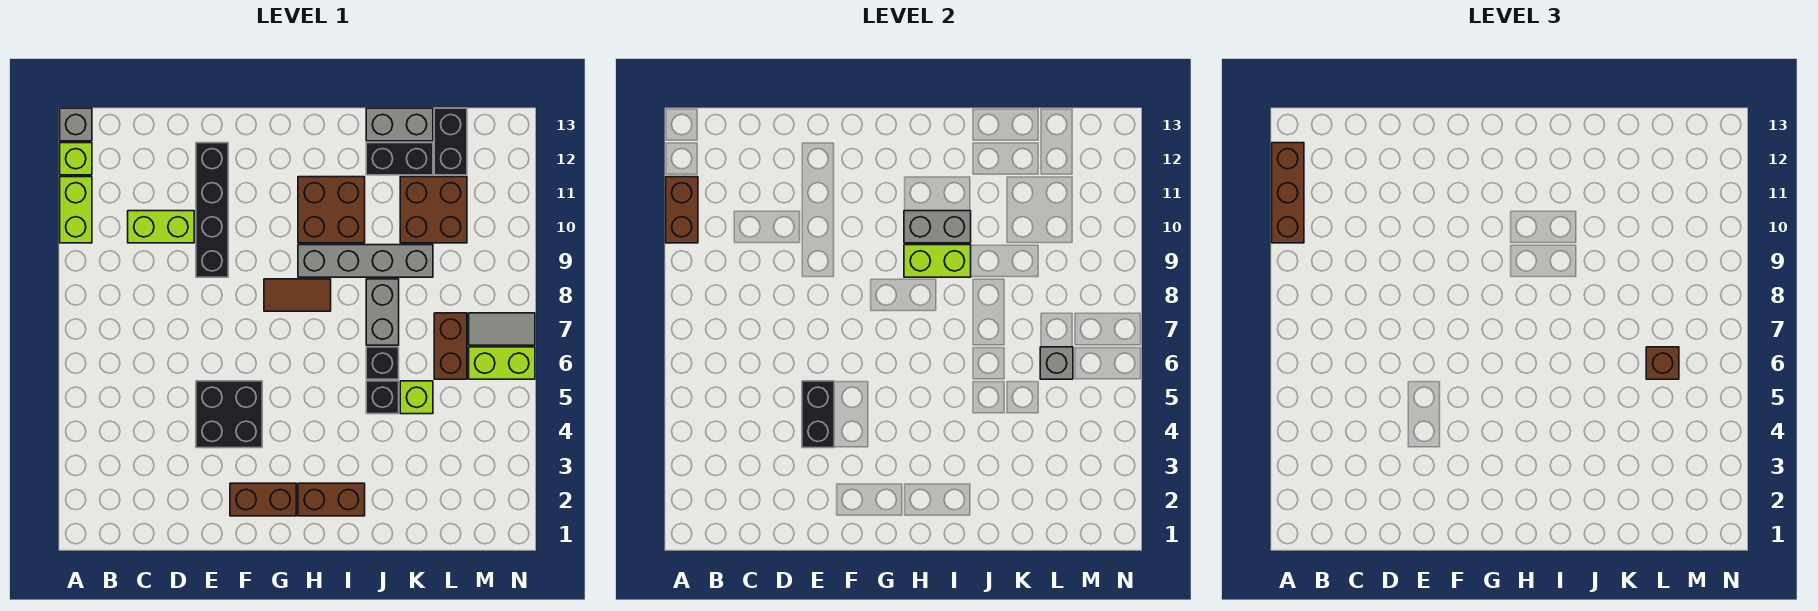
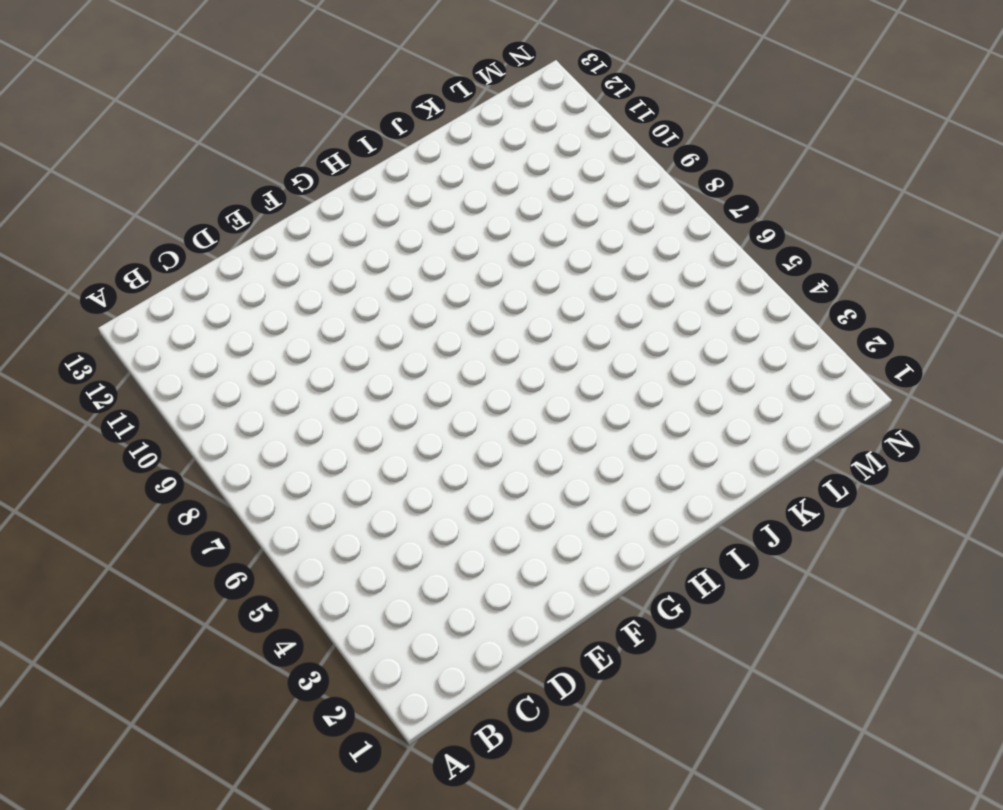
none -> lime 1x2 brick [60,177,92,243]
none -> lime 1x1 brick [60,143,92,175]
none -> grey 1x1 brick [60,108,92,141]

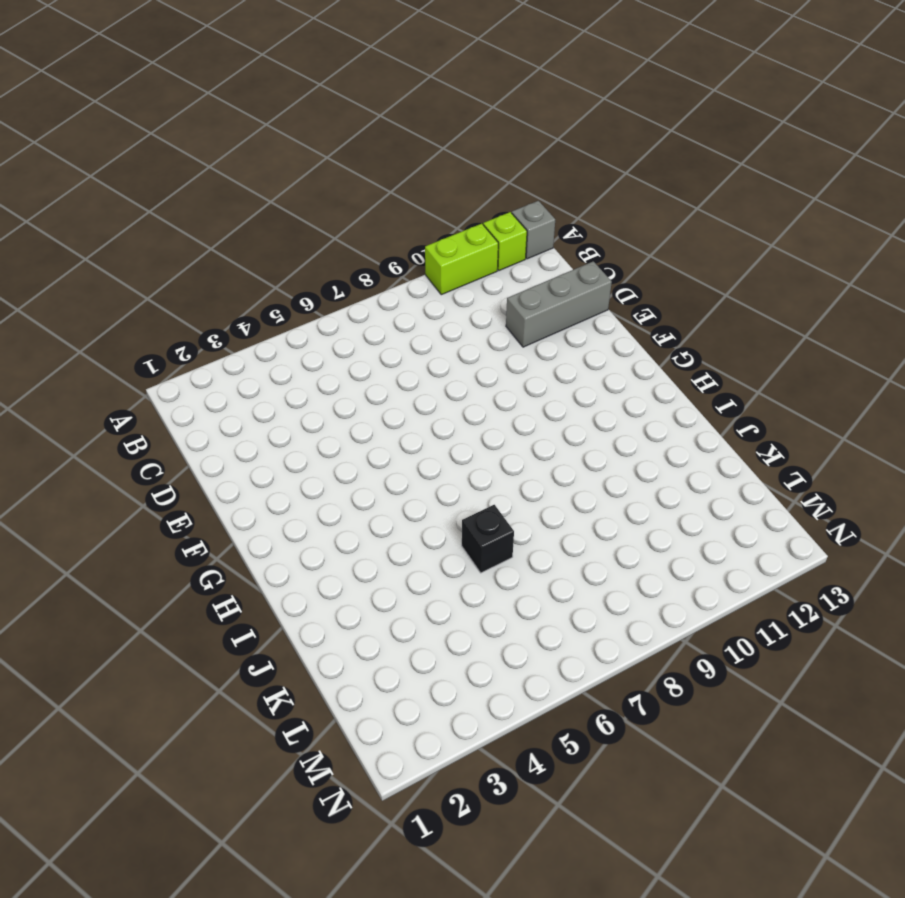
grey 1x3 brick [506,261,612,347] -> none
none -> lime 1x2 brick [128,211,194,243]
none -> black 2x2 brick [196,381,262,448]
none -> black 1x4 brick [196,143,228,277]

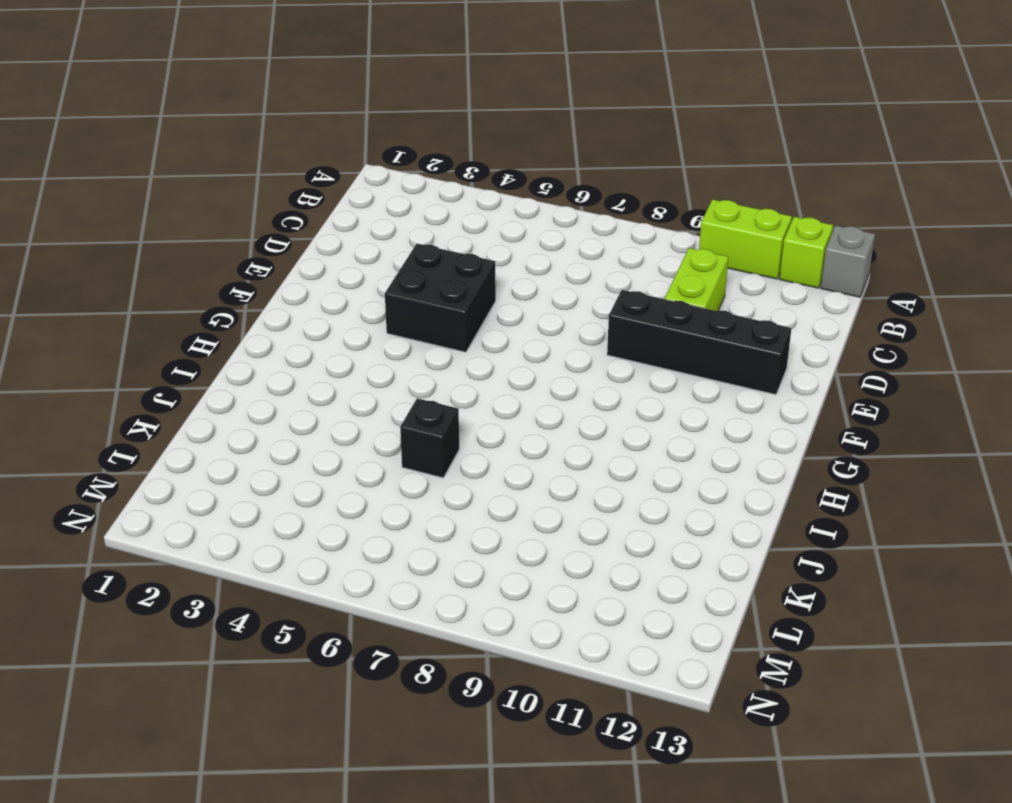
none -> brown 1x2 brick [230,483,296,516]
none -> brown 1x2 tile [264,279,331,311]
none -> brown 1x2 brick [298,483,365,516]

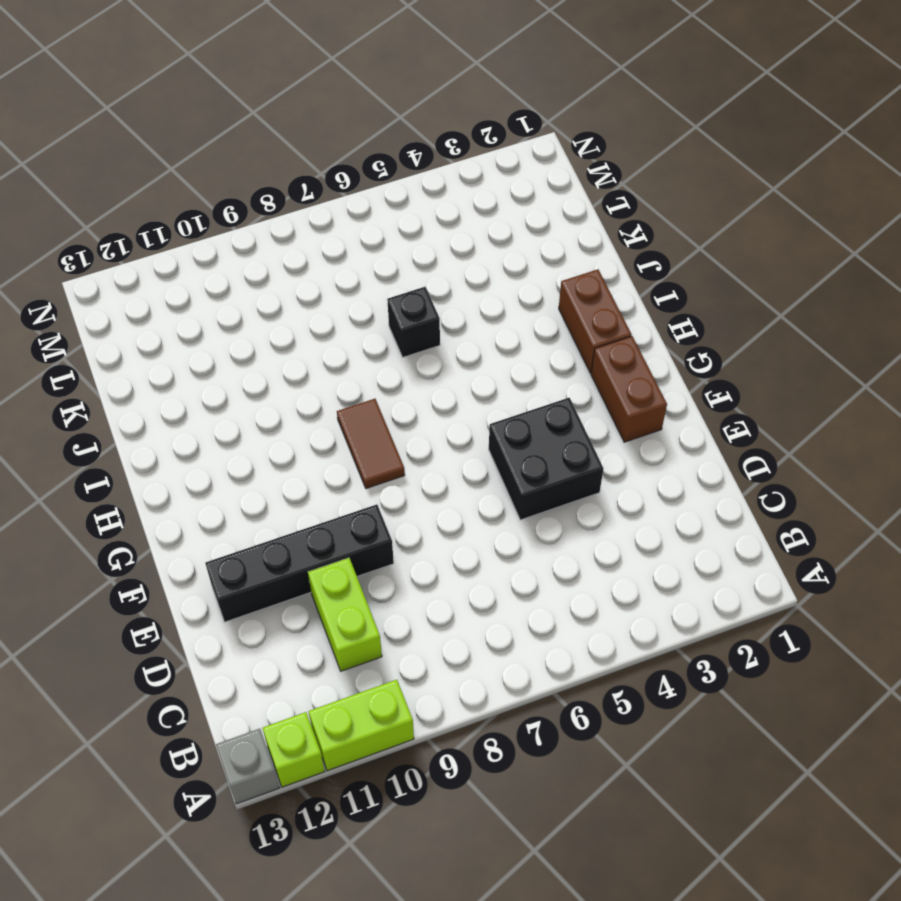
none -> grey 1x4 brick [298,245,433,277]
none -> brown 2x2 brick [298,177,365,243]
none -> black 1x1 brick [366,381,399,414]

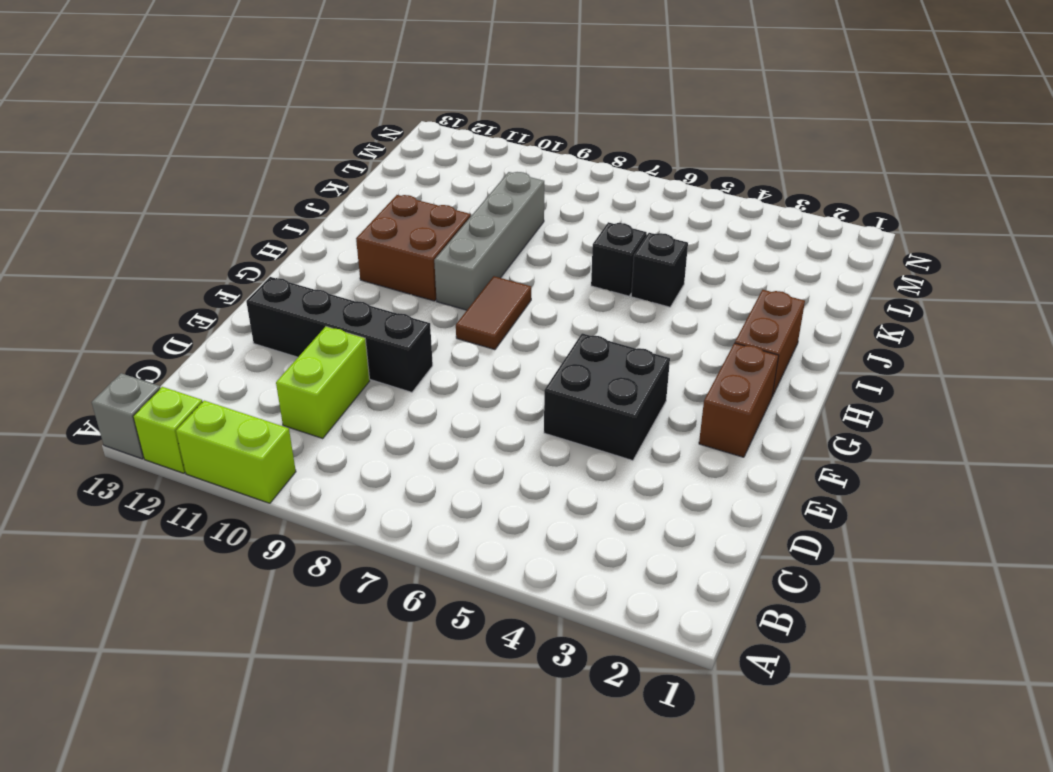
none -> grey 1x2 brick [366,279,399,345]
none -> black 1x2 brick [366,143,433,175]
none -> grey 1x2 brick [366,108,433,141]

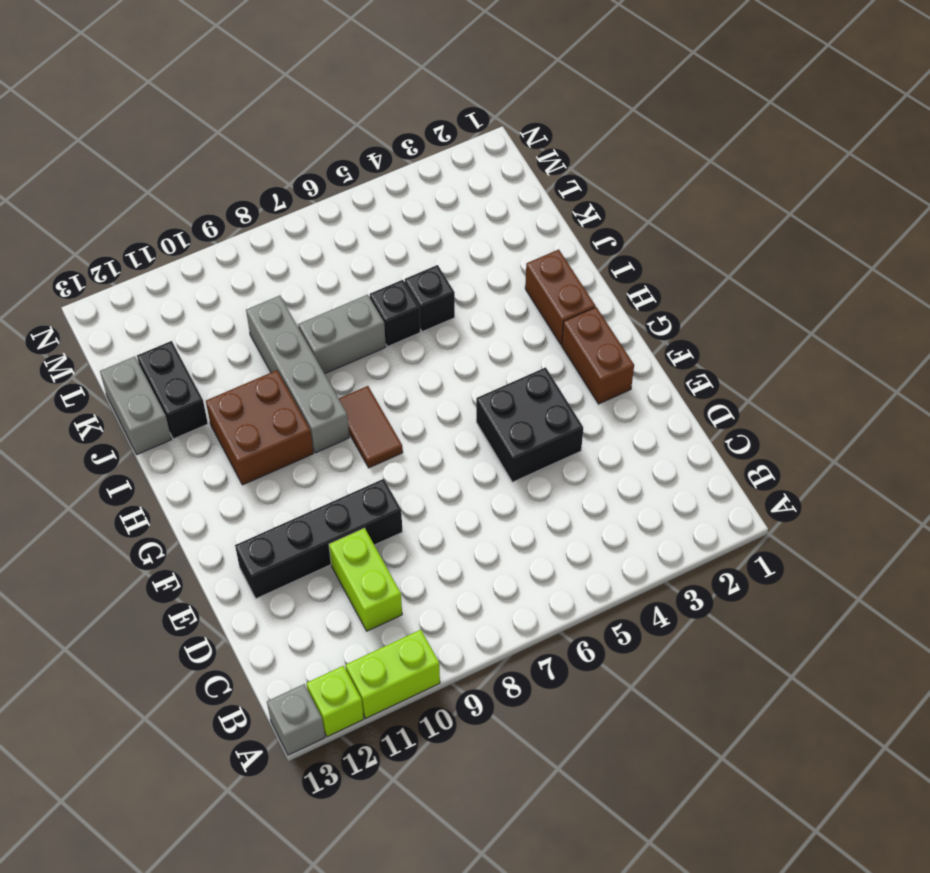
none -> lime 1x1 brick [400,381,433,414]
none -> brown 2x2 brick [400,177,467,243]
none -> brown 1x2 brick [434,313,467,379]

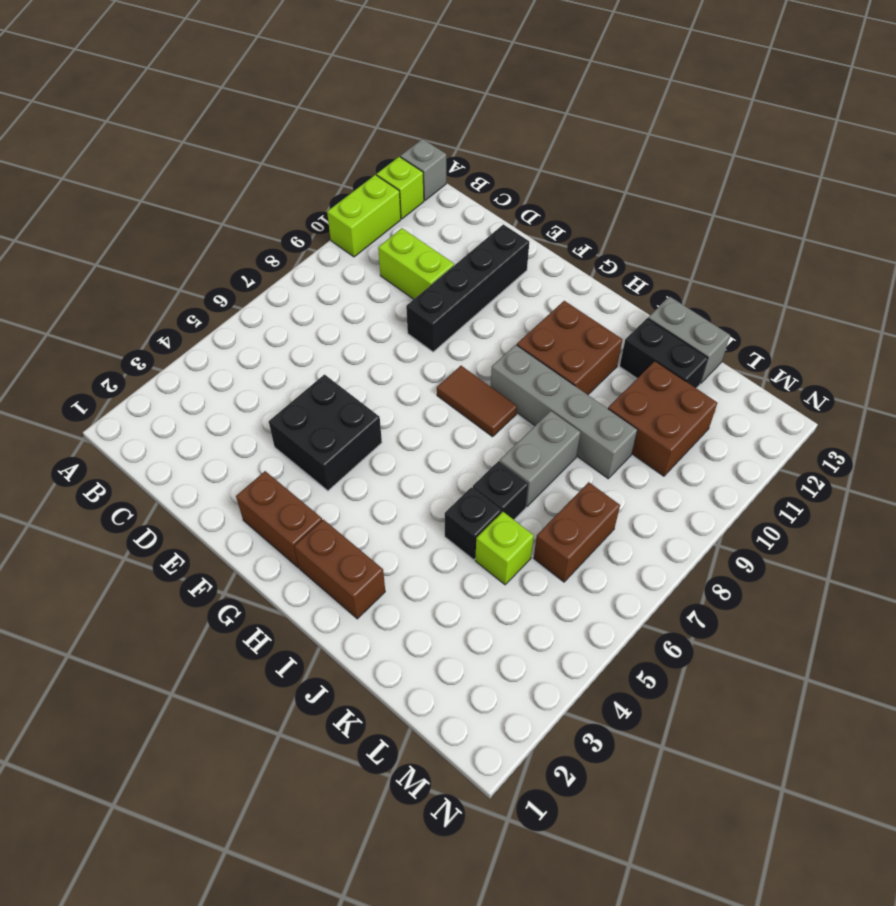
none -> black 1x2 brick [434,108,467,175]
none -> lime 1x2 brick [469,347,535,379]
none -> grey 1x2 tile [469,313,535,345]

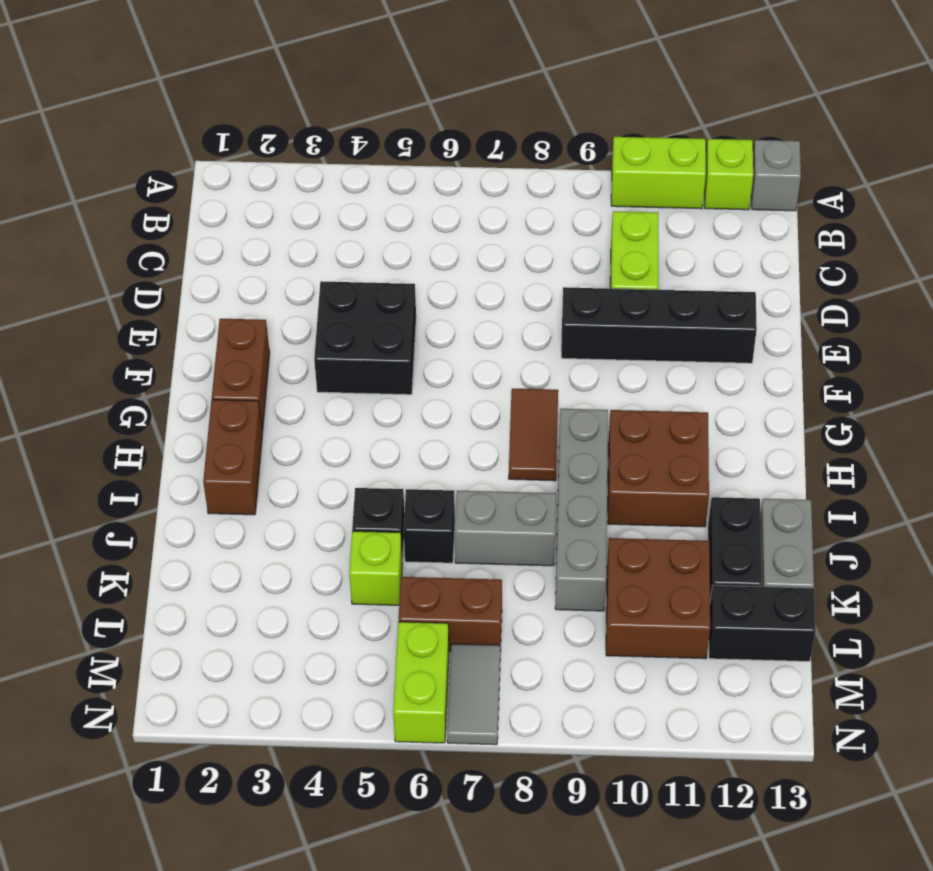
none -> brown 1x2 brick [666,177,698,243]
none -> black 1x2 brick [802,381,834,448]
none -> lime 1x2 brick [904,245,971,277]

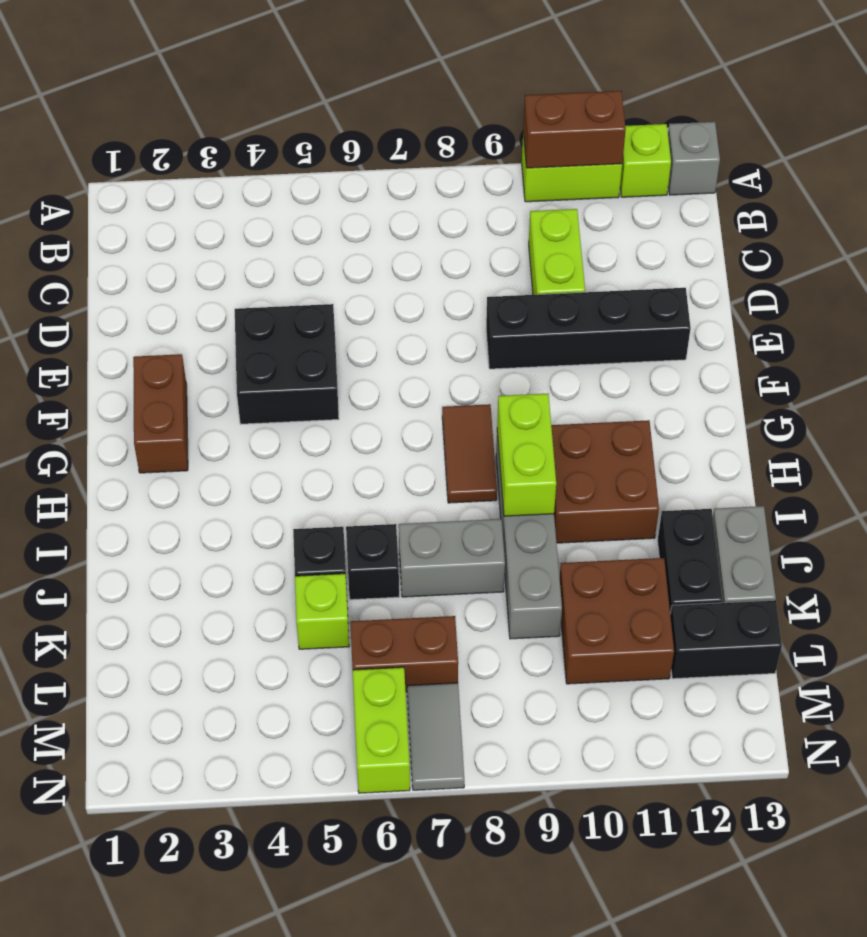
none -> brown 1x2 brick [298,483,365,516]
none -> black 1x2 brick [802,381,834,448]
none -> grey 1x2 brick [904,211,971,243]

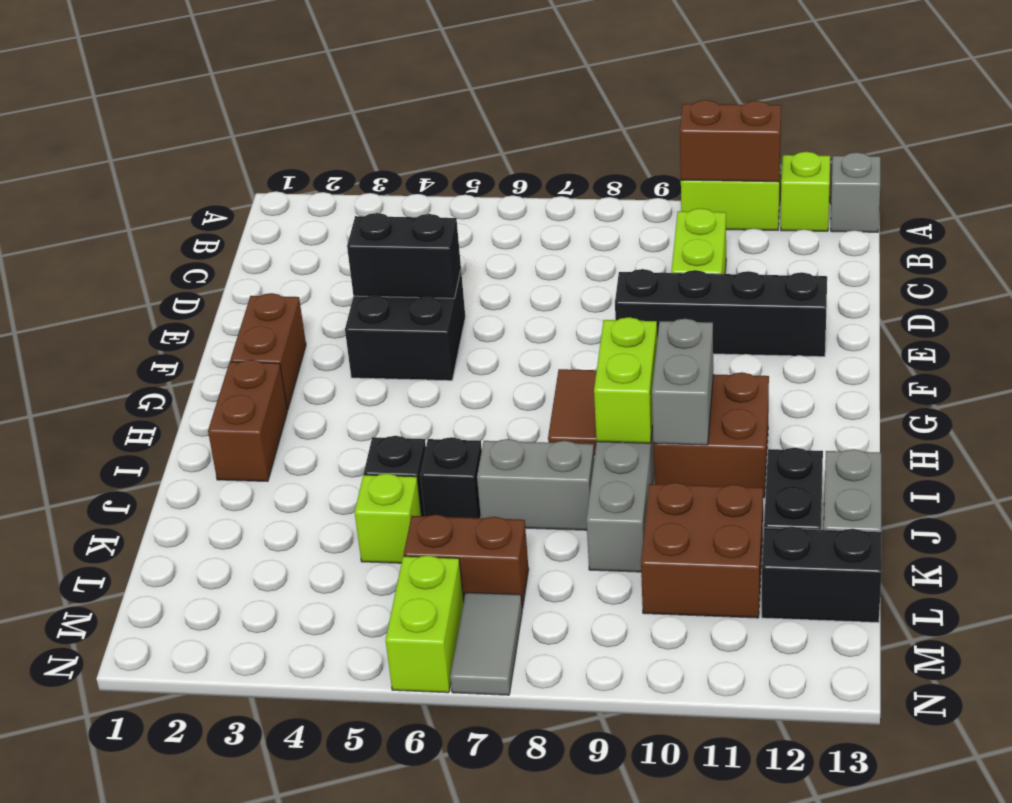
none -> grey 1x1 brick [1040,347,1073,379]
none -> brown 1x3 brick [1272,143,1304,243]
none -> brown 1x1 brick [1646,347,1679,379]

